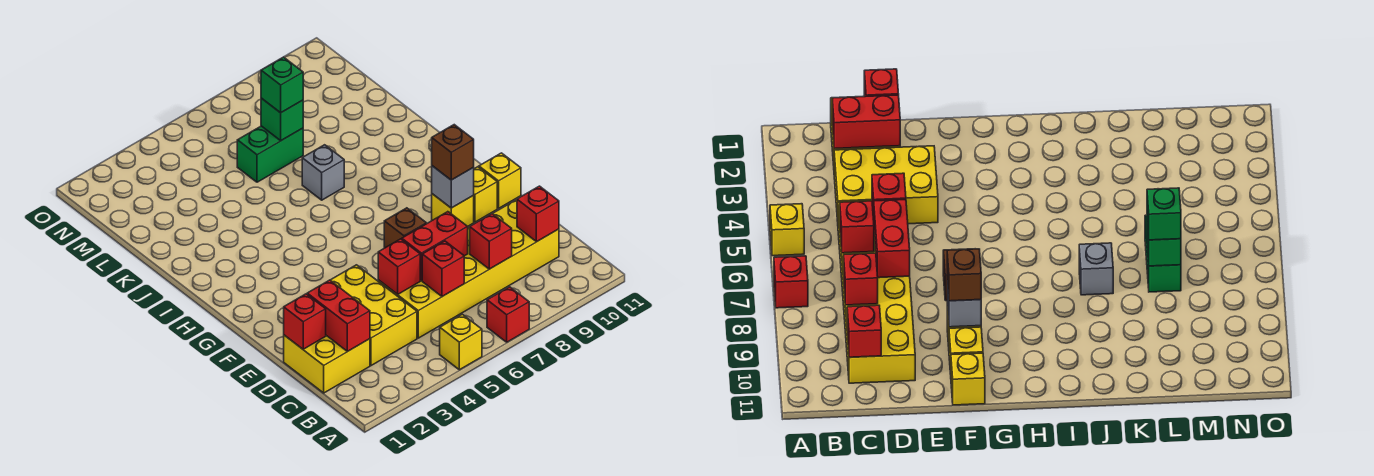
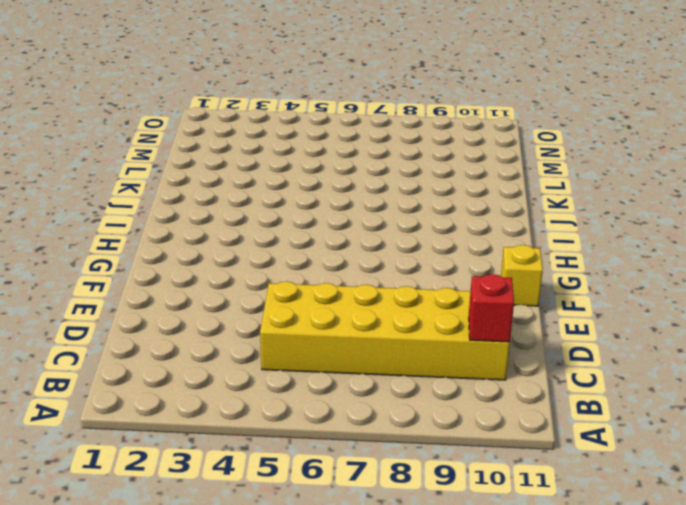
none -> yellow 1x1 brick [440,314,482,370]
none -> red 1x1 brick [487,287,529,342]
none -> yellow 2x2 brick [284,335,370,393]

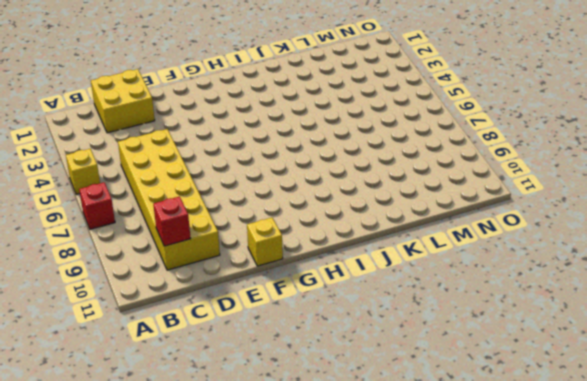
none -> yellow 2x3 brick [330,265,417,366]
none -> brown 1x1 brick [384,208,426,248]
none -> yellow 1x1 brick [432,194,474,226]

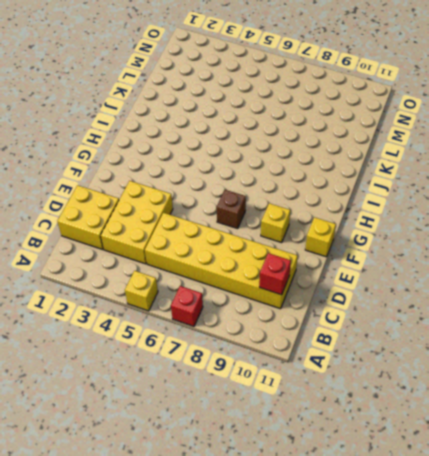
none -> yellow 1x1 brick [473,167,497,222]
none -> grey 1x1 brick [302,145,344,200]
none -> green 1x2 brick [237,126,303,182]

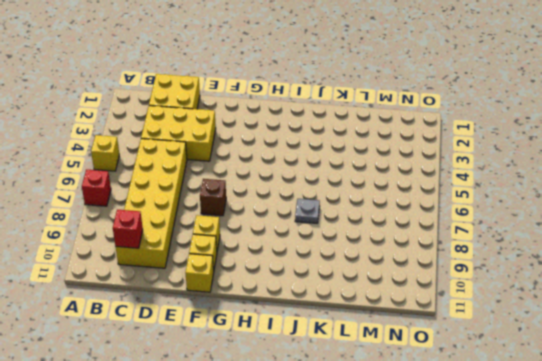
grey 1x1 plate [295,199,320,223] -> grey 1x1 brick [302,145,344,200]
none -> green 1x2 brick [237,126,303,182]
none -> red 1x2 brick [307,280,370,352]
none -> red 1x1 brick [422,241,464,297]

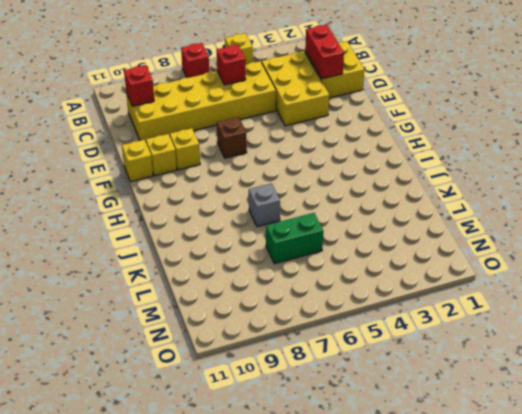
none -> red 1x1 brick [470,214,512,269]
none -> red 1x1 brick [284,294,326,349]
none -> red 1x1 brick [378,239,420,294]

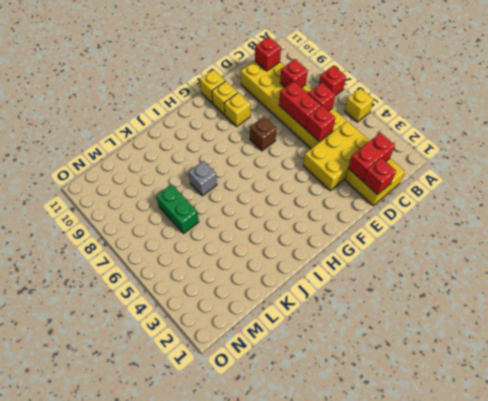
none -> grey 1x1 brick [432,166,474,208]
none -> green 1x1 brick [261,98,303,141]
none -> brown 1x1 brick [432,125,474,180]

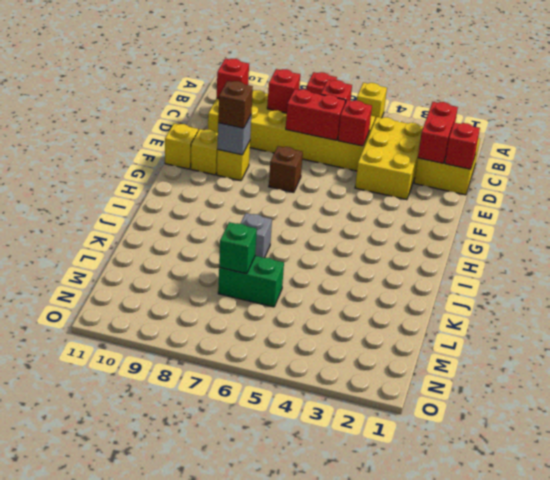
none -> green 1x1 brick [261,57,303,113]

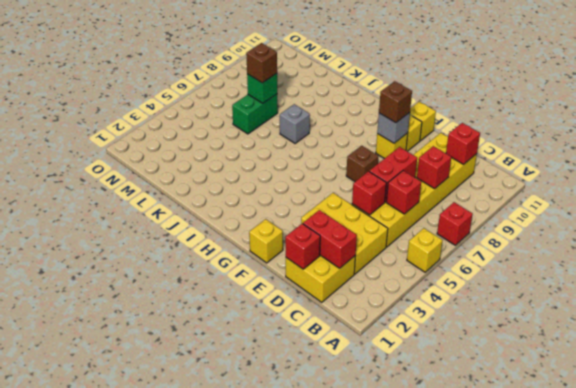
yellow 1x1 brick [249,219,283,263] -> none
brown 1x1 brick [246,43,277,83] -> green 1x1 brick [261,57,303,113]

